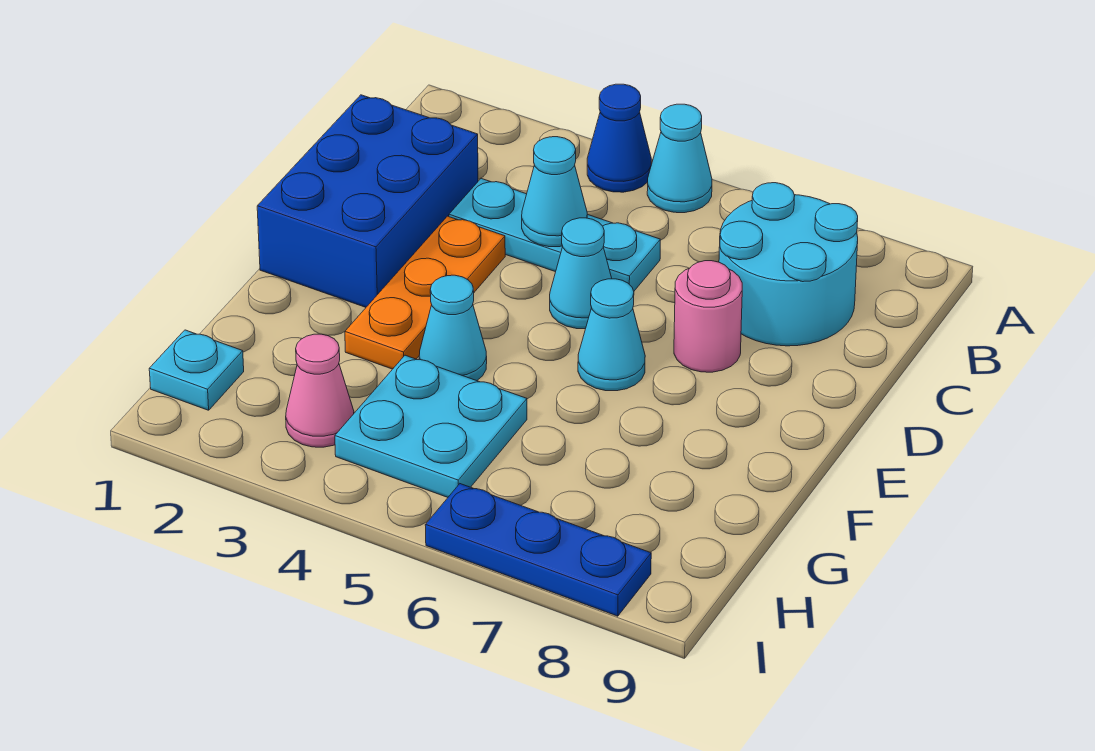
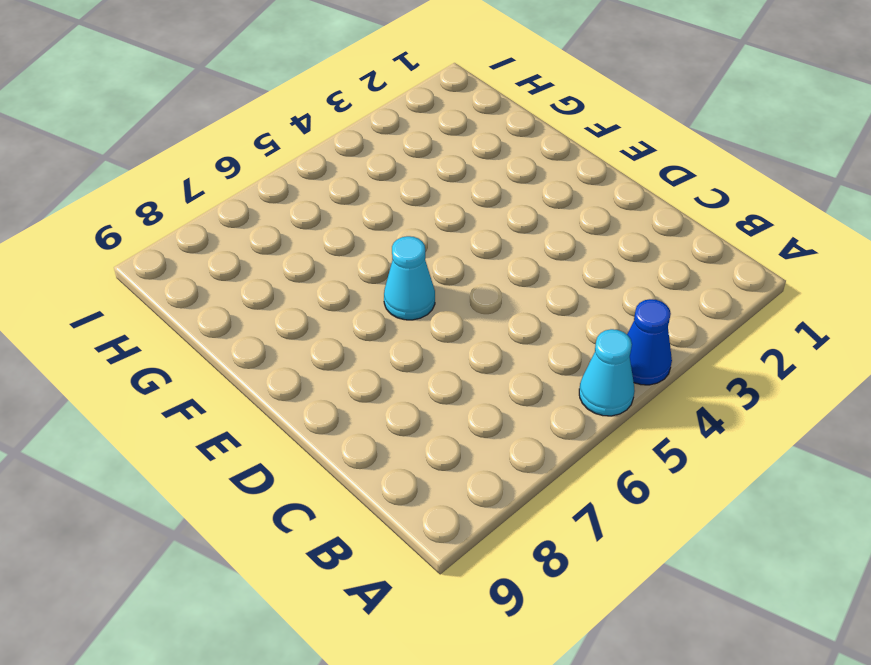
none -> cyan 2x2 round brick [719,183,858,346]
none -> blue 2x3 brick [257,95,478,307]
none -> cyan 1x3 plate [449,179,660,291]

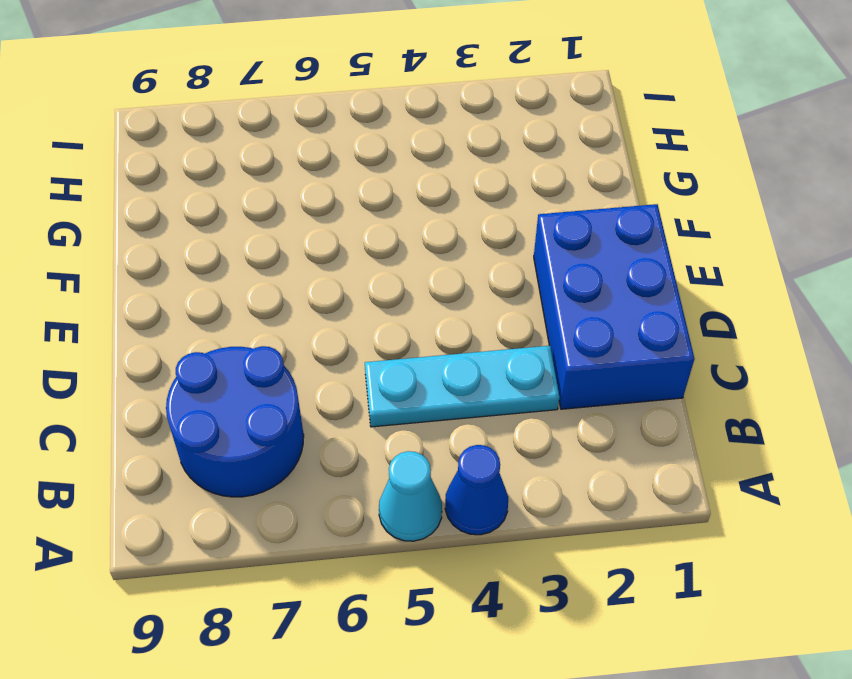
blue 2x2 round brick [166,346,304,497] -> cyan 2x2 round brick [719,183,858,346]
none -> orange 1x3 plate [345,216,505,369]
none -> cyan 1x1 cone [550,218,612,329]
none -> pink 1x1 round brick [674,261,742,372]

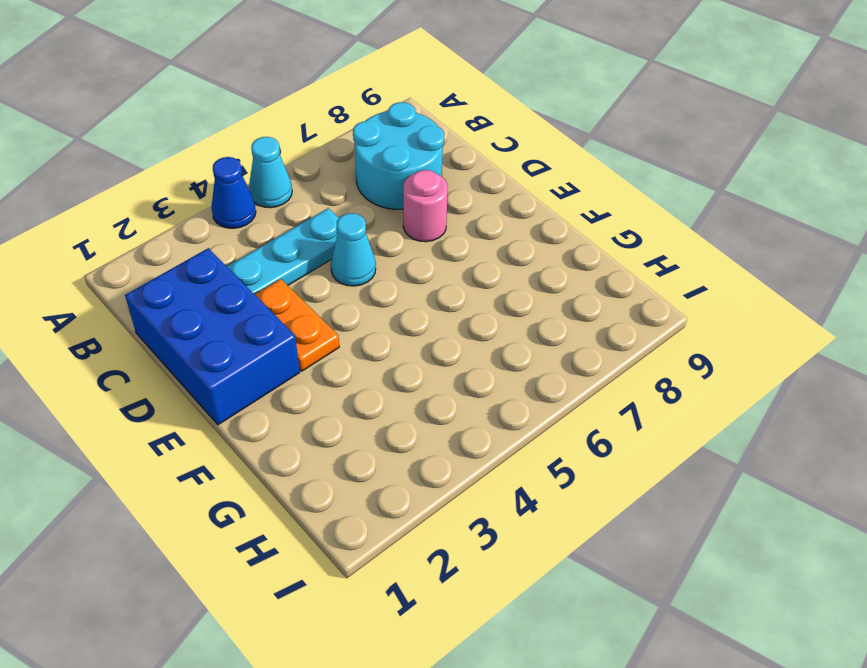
orange 1x2 plate [254,279,339,371] -> orange 1x3 plate [345,216,505,369]
none -> cyan 1x1 cone [578,279,645,391]
none -> cyan 1x1 cone [419,275,487,381]
none -> cyan 2x2 plate [335,355,527,497]

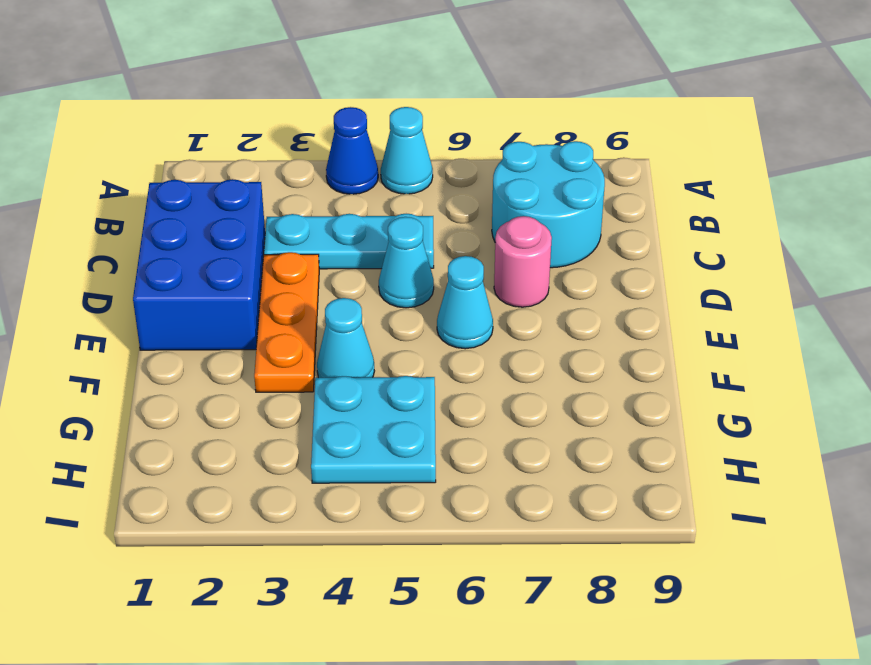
none -> cyan 1x1 plate [149,330,244,410]
none -> pink 1x1 cone [286,334,354,447]
none -> blue 1x3 plate [425,484,651,616]

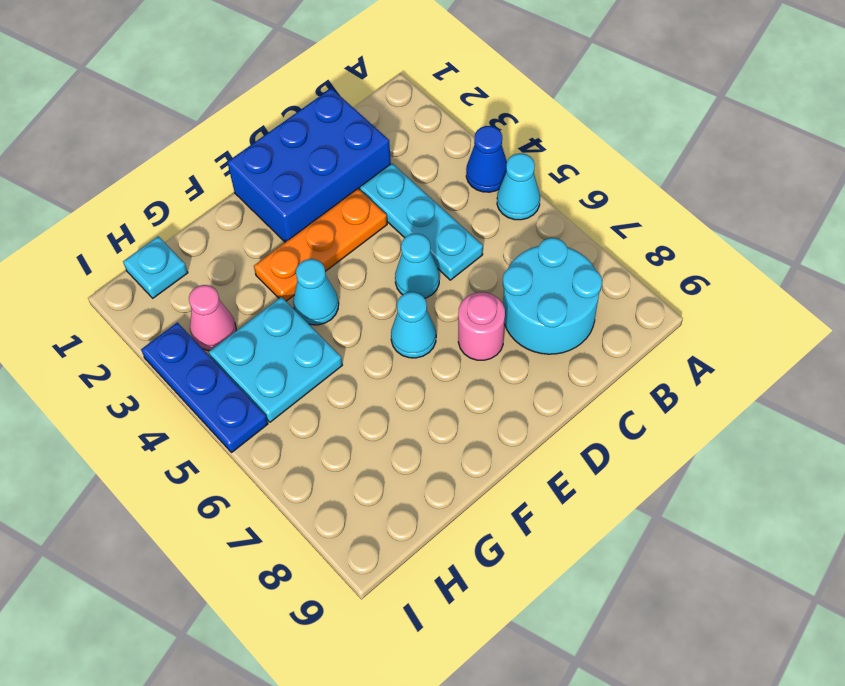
blue 1x3 plate [141,322,268,453] -> blue 1x3 plate moved to [425,484,651,616]
none -> cyan 1x1 cone [522,137,587,247]

